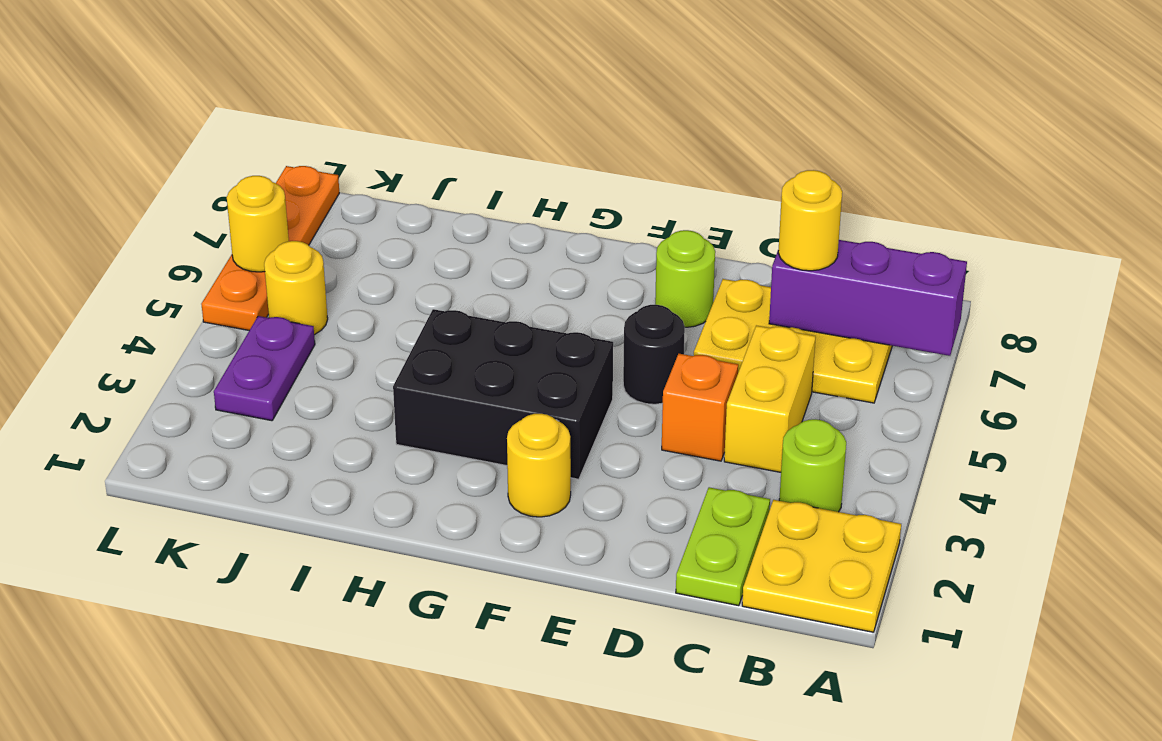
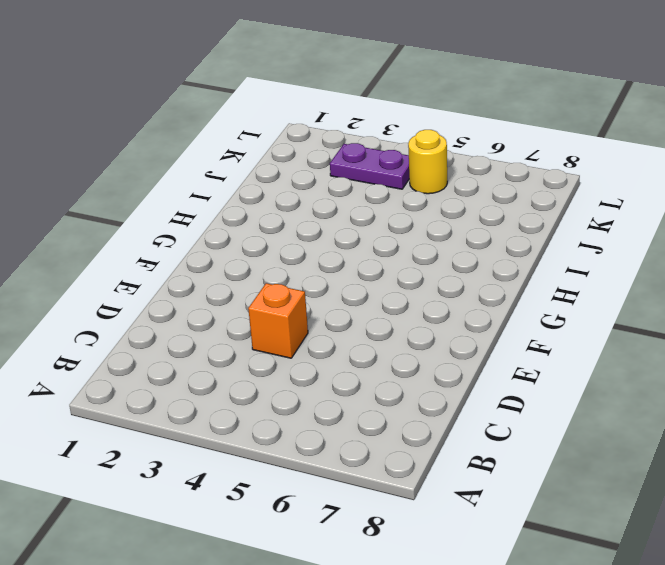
none -> yellow 2x2 plate [742,500,901,632]
none -> lime 1x1 round brick [779,419,846,512]
none -> yellow 2x3 plate [694,279,892,403]

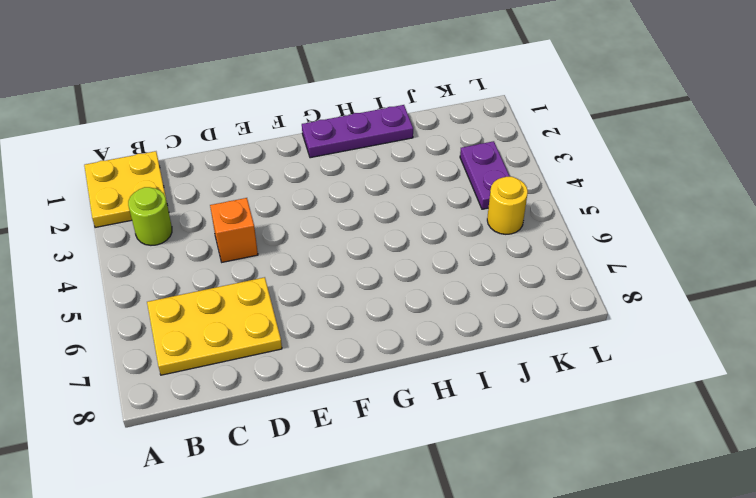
purple 1x3 plate [302,105,413,158] -> none
none -> lime 1x2 plate [676,487,770,606]
none -> yellow 1x2 brick [724,325,816,472]
none -> black 1x1 round brick [623,305,685,404]

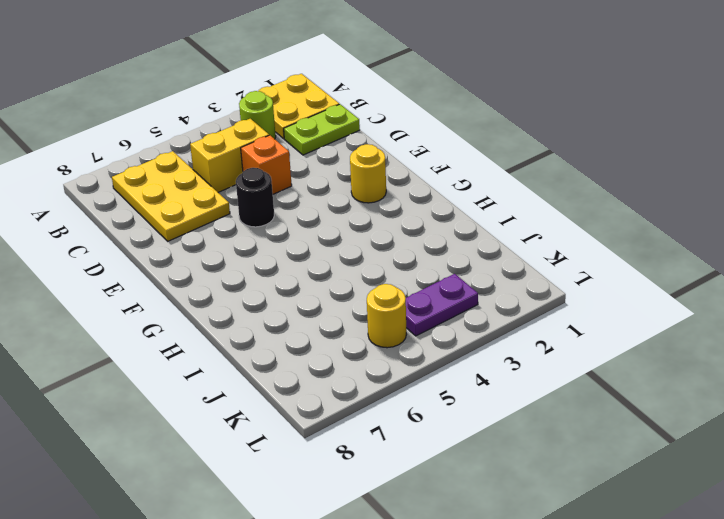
none -> lime 1x1 round brick [655,230,715,327]
none -> black 2x3 brick [393,309,613,479]
none -> orange 1x4 plate [201,166,339,330]

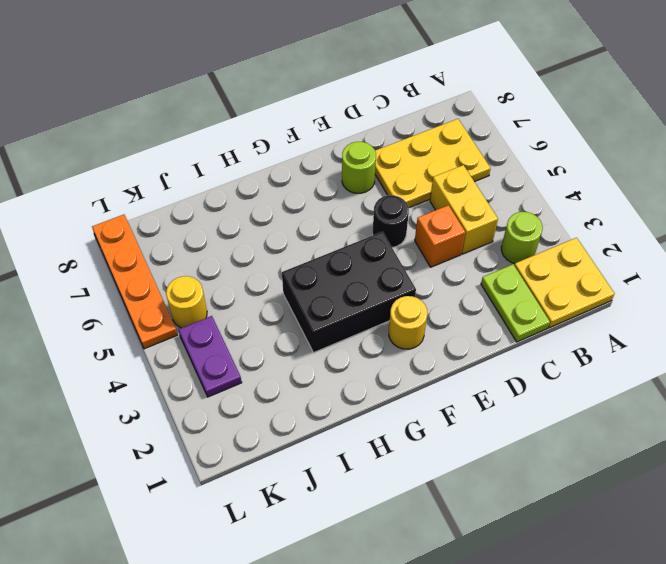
none -> purple 1x3 brick [769,240,967,356]
none -> yellow 1x1 round brick [227,176,289,272]
none -> yellow 1x1 round brick [778,170,842,271]

